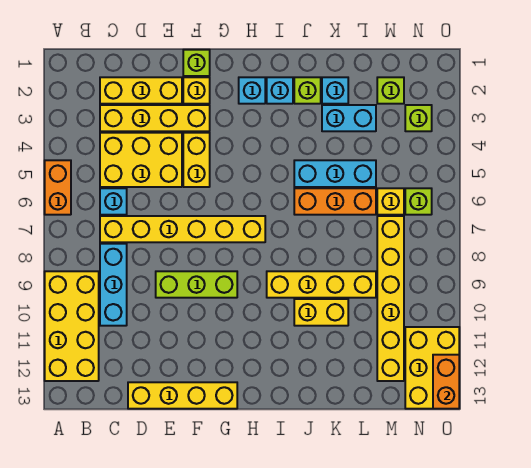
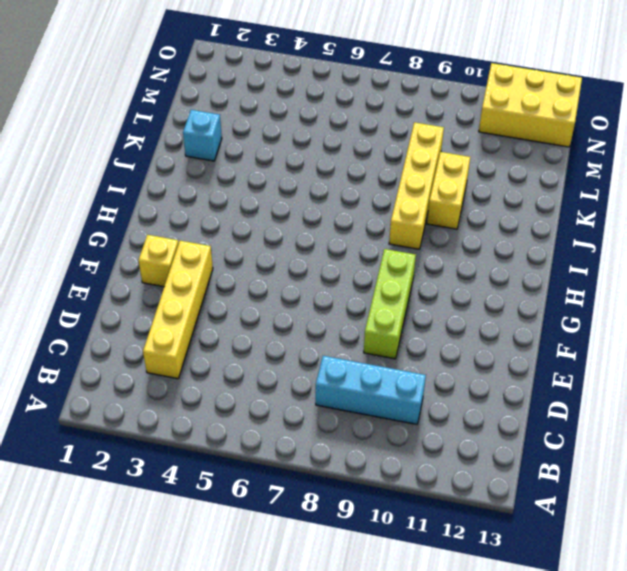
none -> orange 1x2 brick [45,160,71,215]
none -> yellow 2x4 brick [45,271,99,381]
none -> yellow 1x3 brick [100,77,182,104]

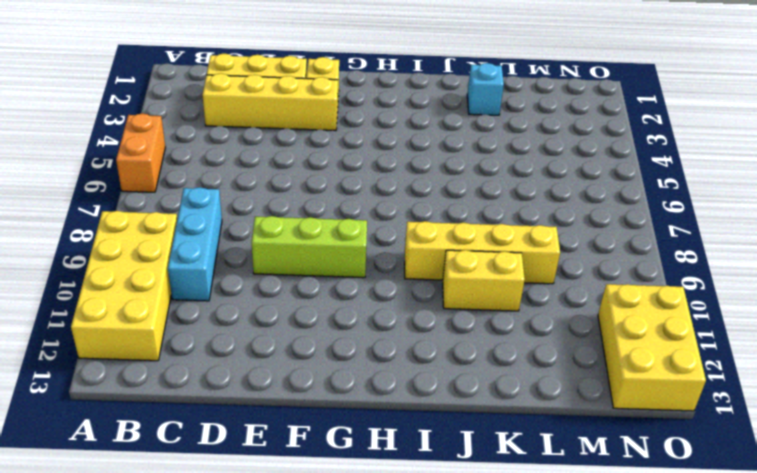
none -> yellow 2x3 brick [100,133,182,187]
none -> cyan 1x1 brick [100,188,127,215]
none -> yellow 1x6 brick [100,216,265,242]

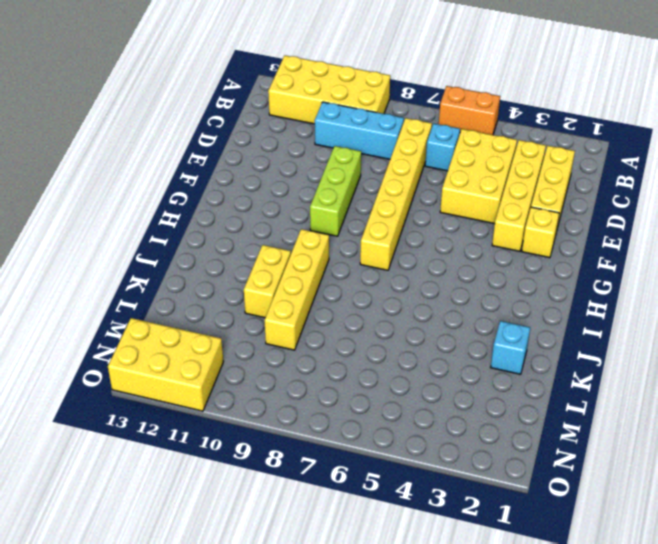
none -> yellow 1x4 brick [128,382,237,409]
none -> lime 1x1 brick [183,50,210,76]
none -> yellow 1x2 brick [183,133,210,187]

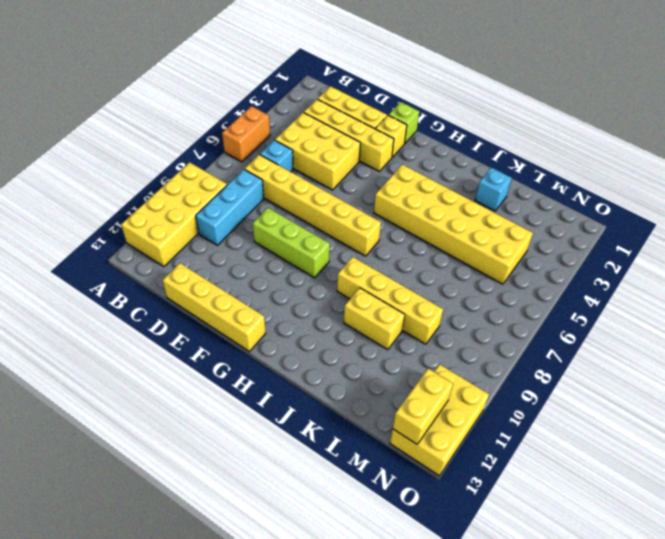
yellow 2x6 brick [374,164,533,284] -> cyan 1x3 brick [294,160,376,187]
yellow 1x2 brick [393,368,453,444] -> yellow 1x2 brick moved to [183,133,210,187]
none -> cyan 1x1 brick [239,77,265,104]
none -> cyan 1x1 brick [267,77,293,104]
none -> lime 1x1 brick [294,77,321,104]

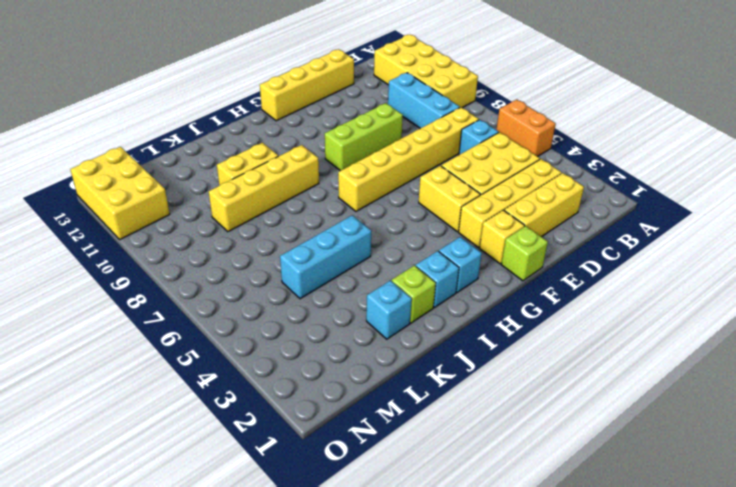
none -> orange 1x3 brick [294,188,376,215]
none -> cyan 1x2 brick [322,105,376,131]
none -> lime 1x1 brick [377,77,404,104]

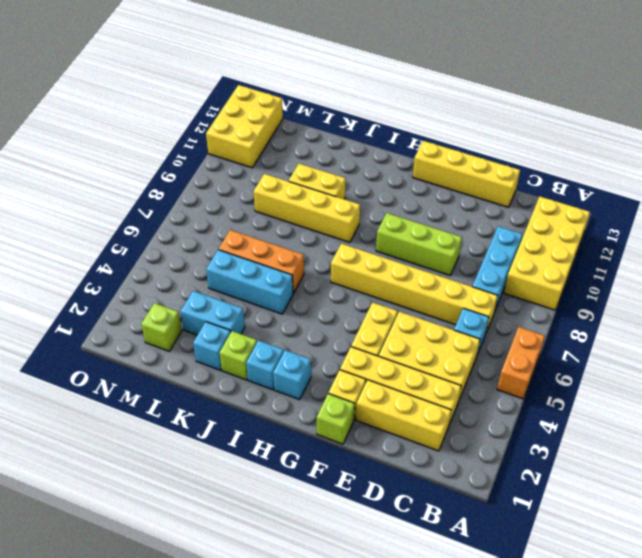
none -> yellow 1x1 brick [377,188,404,215]
none -> yellow 1x6 brick [377,216,404,381]
none -> lime 1x1 brick [405,105,432,131]

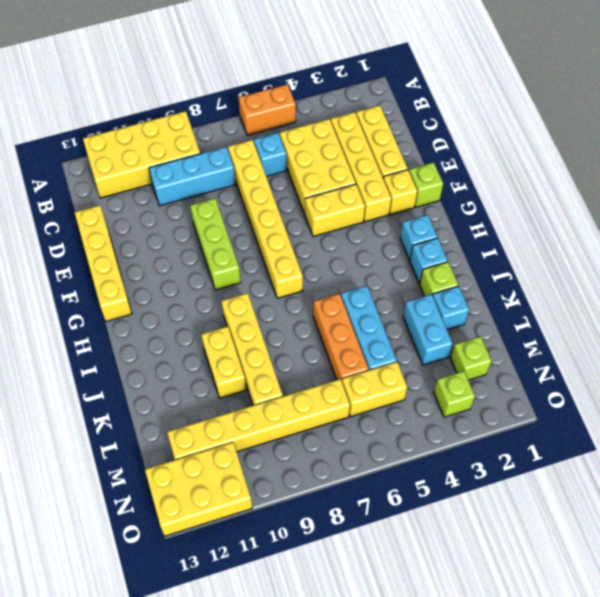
yellow 1x2 brick [342,362,407,417] -> yellow 1x1 brick [377,188,404,215]
none -> lime 1x1 brick [405,188,432,215]
none -> orange 1x2 brick [433,355,459,409]

